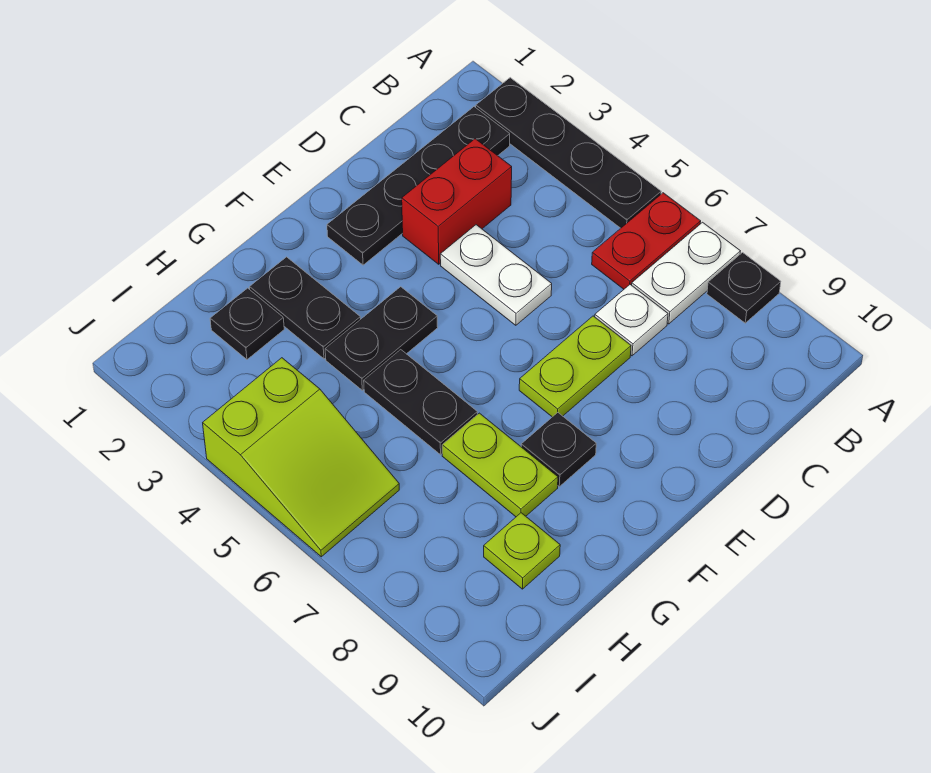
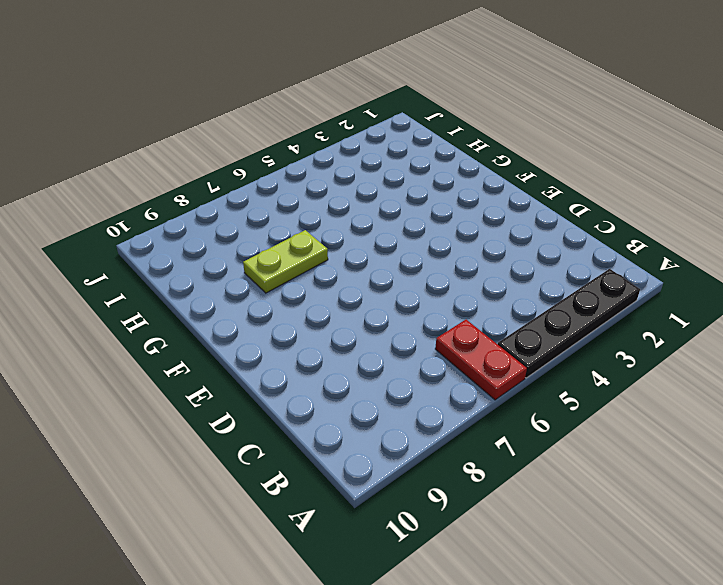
none -> white 1x2 plate [632,222,740,324]
none -> black 1x1 plate [707,253,781,323]
none -> black 1x4 plate [327,107,510,265]

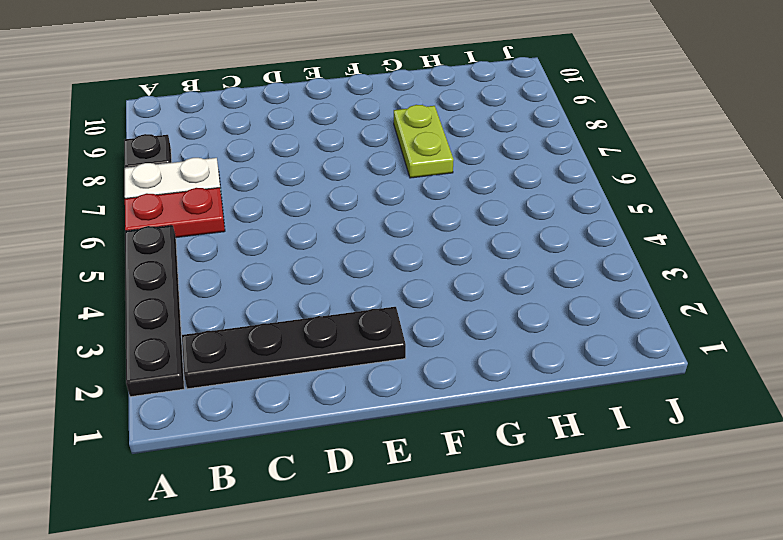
none -> red 1x2 brick [402,139,512,264]
none -> white 1x1 plate [595,285,668,356]
none -> white 1x2 plate [440,225,552,325]

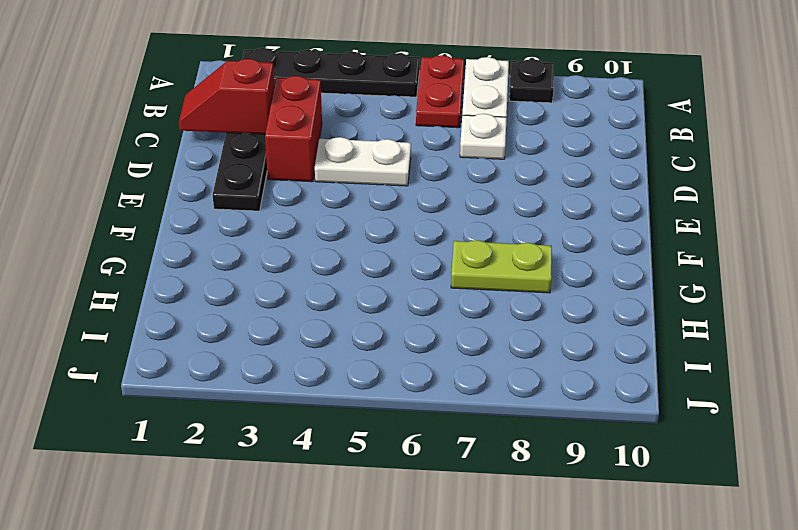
red 1x2 slope [179,59,274,134] -> none
none -> lime 1x2 plate [519,316,631,417]
none -> black 1x2 plate [325,287,438,390]
none -> black 1x1 plate [521,413,596,487]

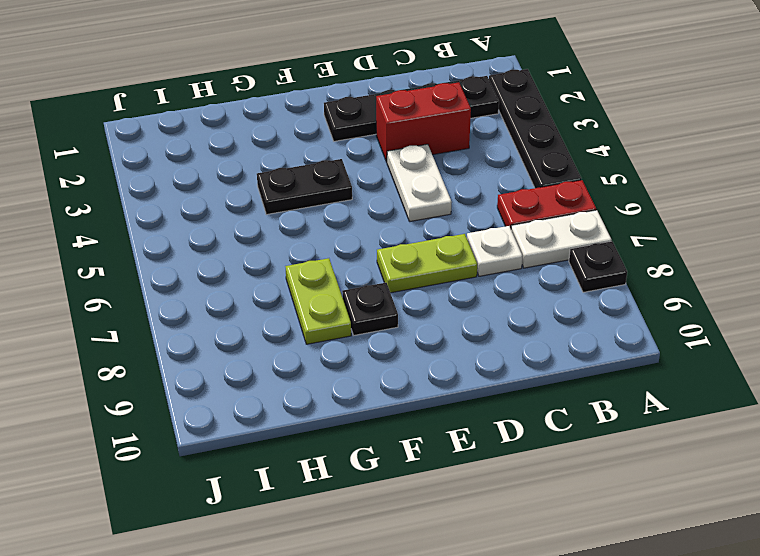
none -> black 1x2 plate [250,257,361,359]
none -> black 1x2 plate [364,350,477,455]
none -> black 1x1 plate [210,288,284,360]

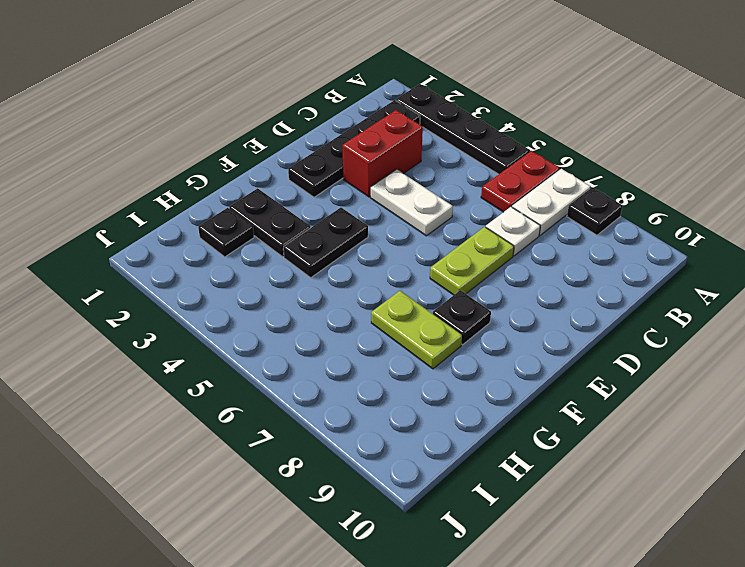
none -> black 1x2 plate [364,350,477,455]
none -> lime 1x1 plate [484,513,560,589]
none -> lime 2x3 slope [203,358,399,557]

